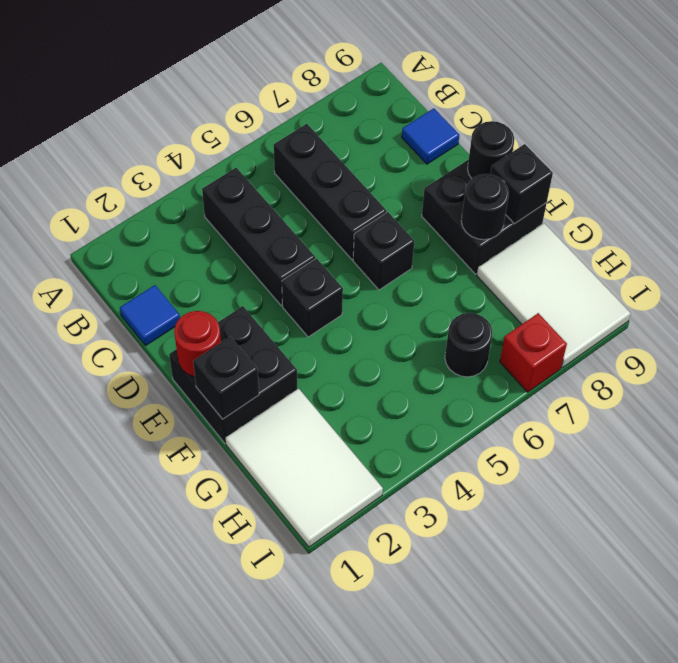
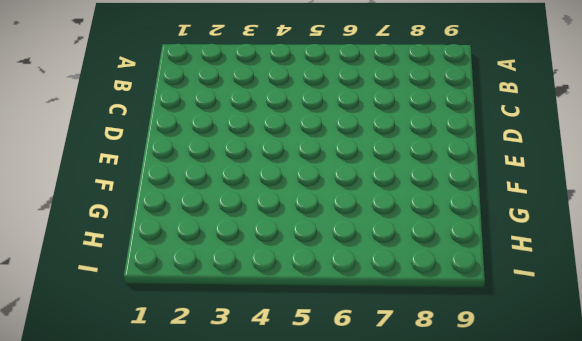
none -> black 1x3 brick [202,168,315,306]
none -> black 1x3 brick [274,124,386,259]
none -> blue 1x1 tile [120,285,180,345]

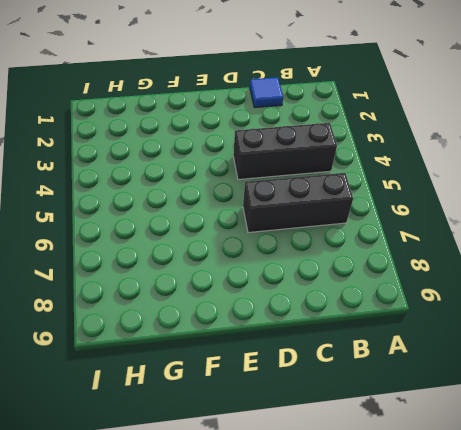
none -> blue 1x1 tile [402,108,459,164]
none -> black 2x2 brick [169,306,297,443]
none -> black 1x1 brick [282,258,343,337]

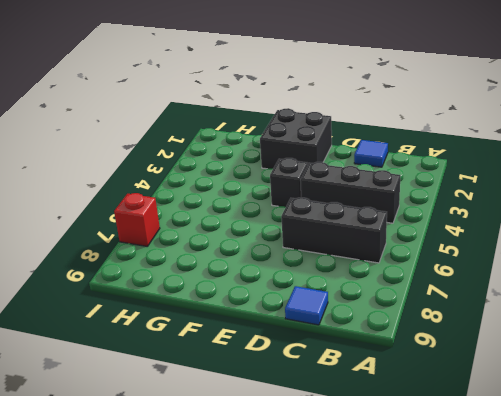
none -> black 1x1 brick [353,212,414,290]
none -> black 2x2 brick [422,160,547,274]
none -> white 2x3 tile [226,388,383,547]

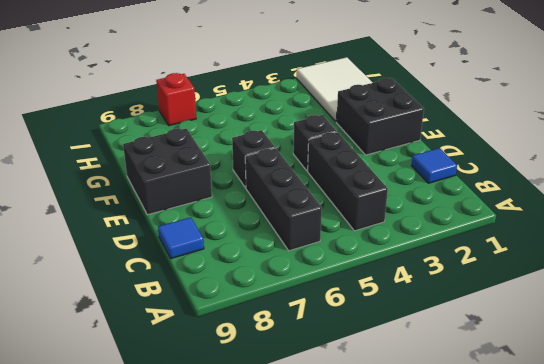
none -> white 2x3 tile [477,223,631,368]
none -> black 1x1 round brick [445,313,492,377]
none -> red 1x1 round brick [174,311,221,377]

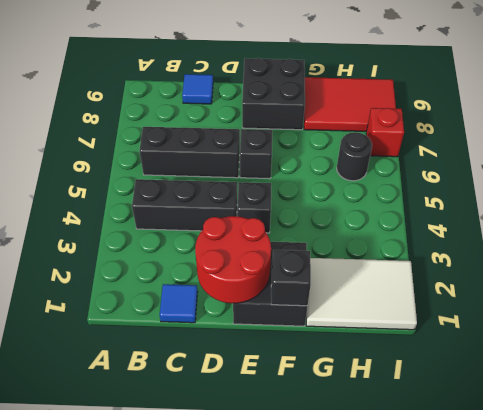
red 2x2 round brick [195,216,271,303] -> red 1x1 round brick [174,311,221,377]
red 2x3 tile [304,77,396,131] -> white 2x3 tile [477,223,631,368]
none -> black 1x1 round brick [468,121,514,178]
none -> black 1x1 round brick [461,174,509,240]
none -> black 1x1 brick [490,144,553,224]

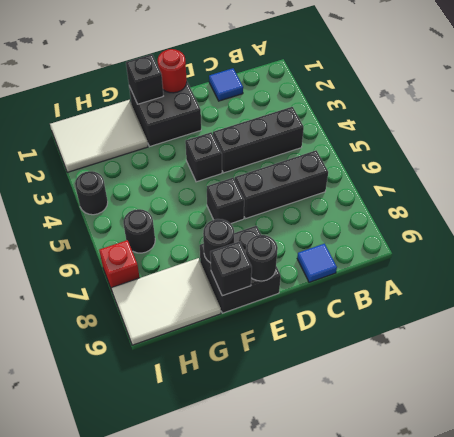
black 1x1 round brick [75,171,108,215] -> none

